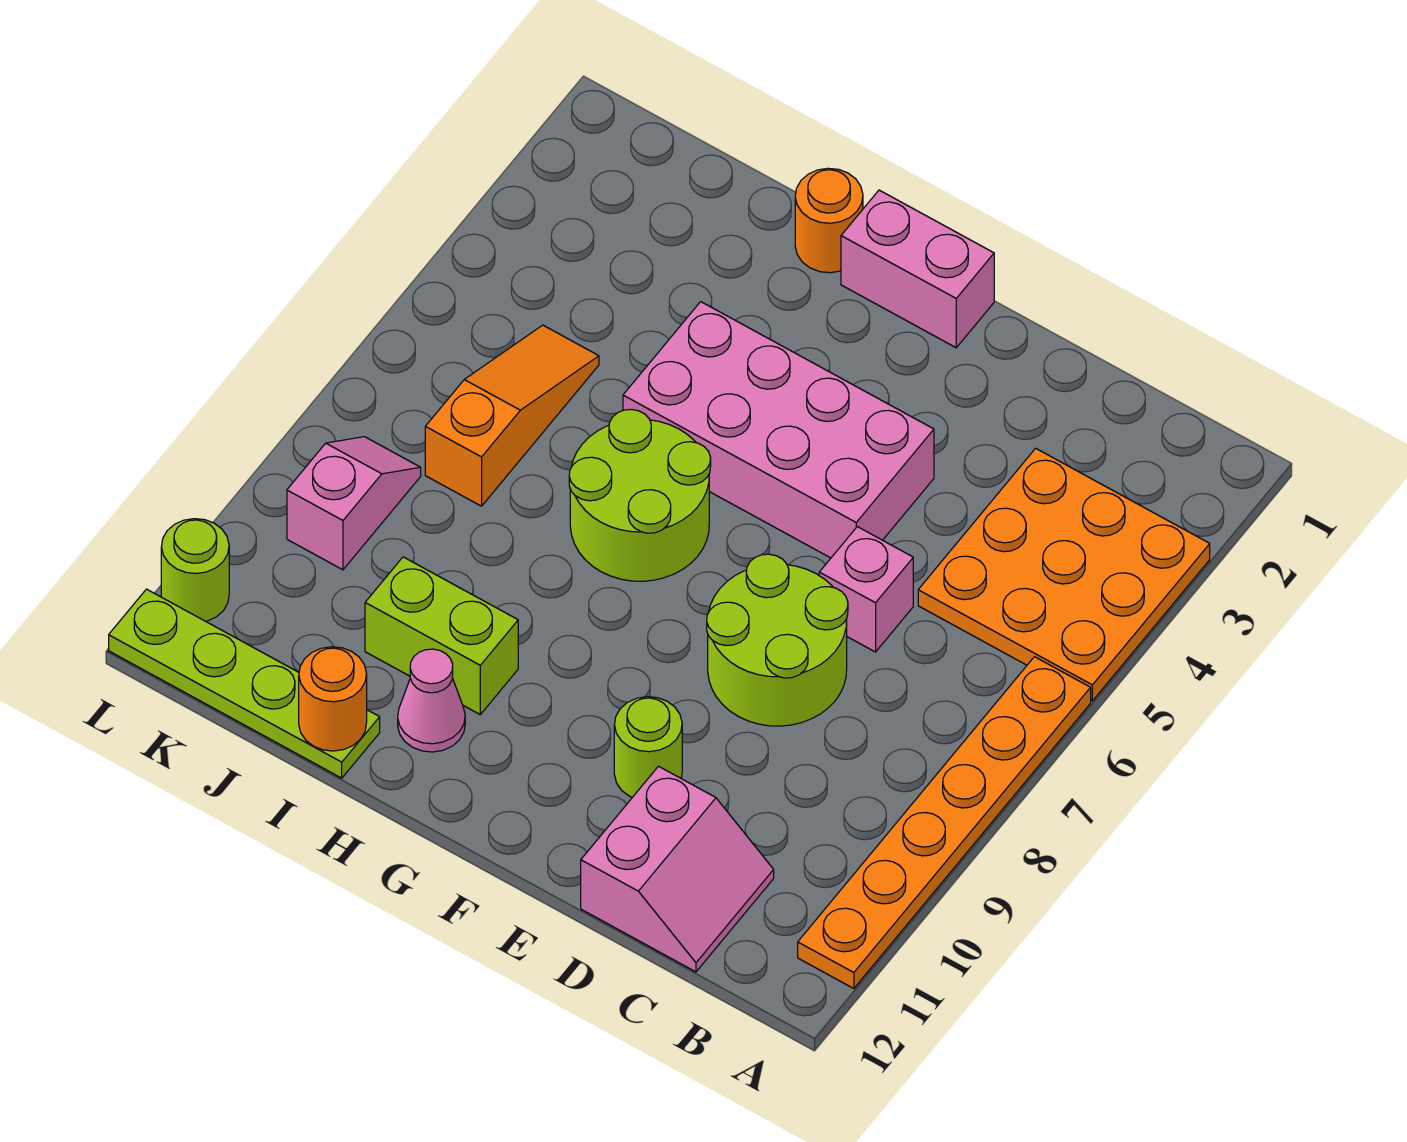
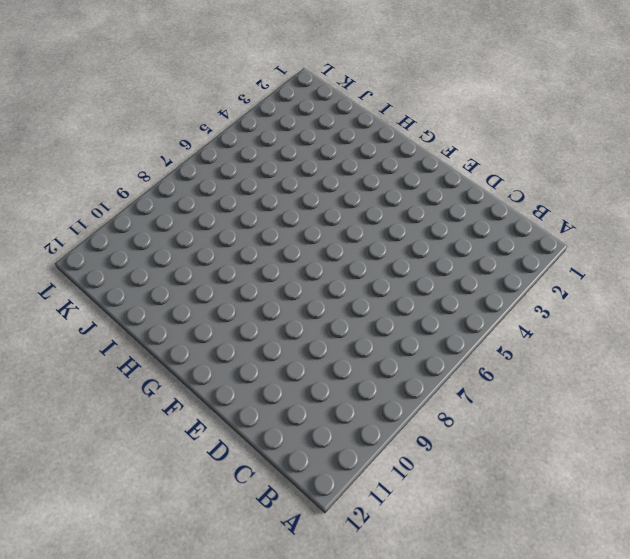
none -> orange 3x3 plate [918,448,1210,701]
none -> orange 1x6 plate [798,657,1091,989]
none -> pink 2x2 slope [581,766,774,972]

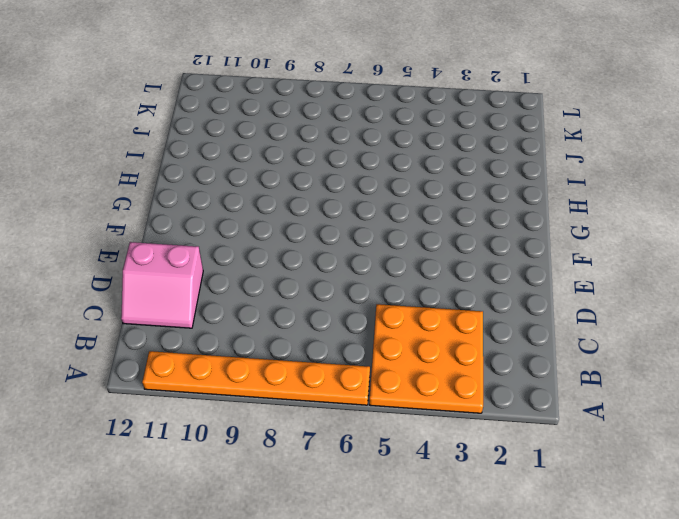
none -> pink 1x1 brick [819,527,913,652]
none -> lime 2x2 round brick [707,554,848,726]
none -> pink 2x4 brick [623,302,934,558]

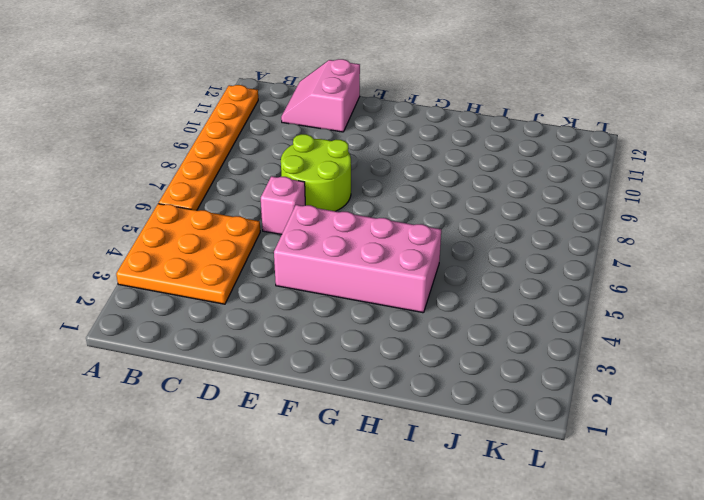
none -> lime 1x1 round brick [614,697,682,797]
none -> pink 1x2 brick [841,190,994,348]
none -> lime 2x2 round brick [569,409,711,581]

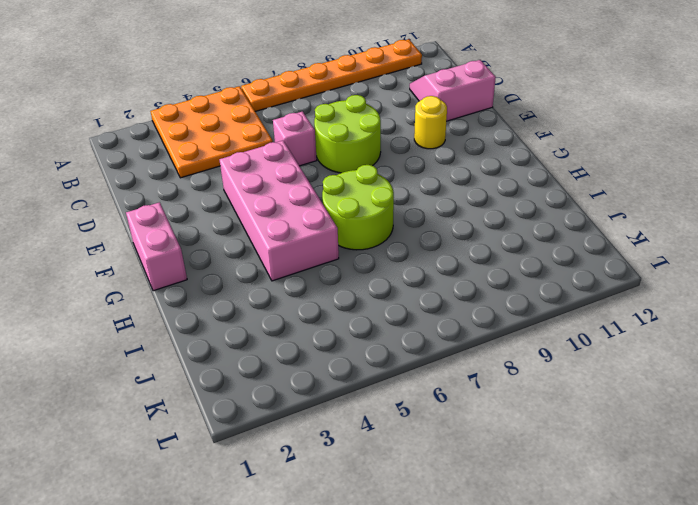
yellow 1x1 round brick [414,96,447,149] -> lime 1x1 round brick [614,697,682,797]
none -> orange 1x1 round brick [795,168,863,273]
none -> lime 1x2 brick [365,557,518,714]
none -> pink 1x1 cone [398,649,465,752]

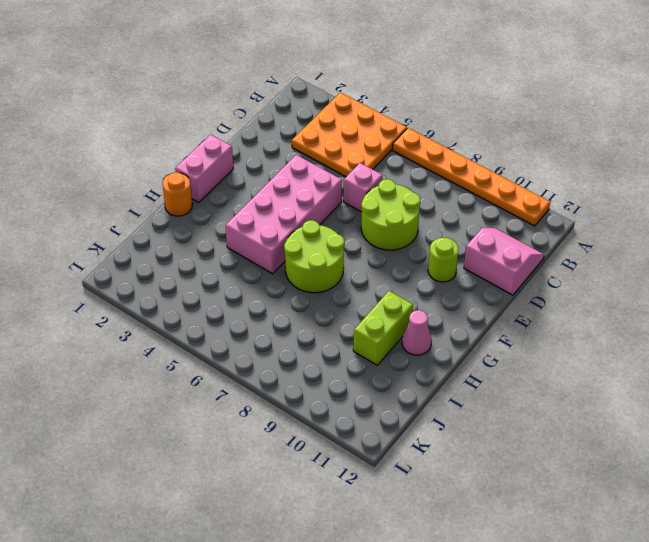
none -> lime 1x4 plate [109,589,380,778]
none -> orange 1x3 slope [425,325,599,506]
none -> pink 1x2 slope [287,437,421,570]

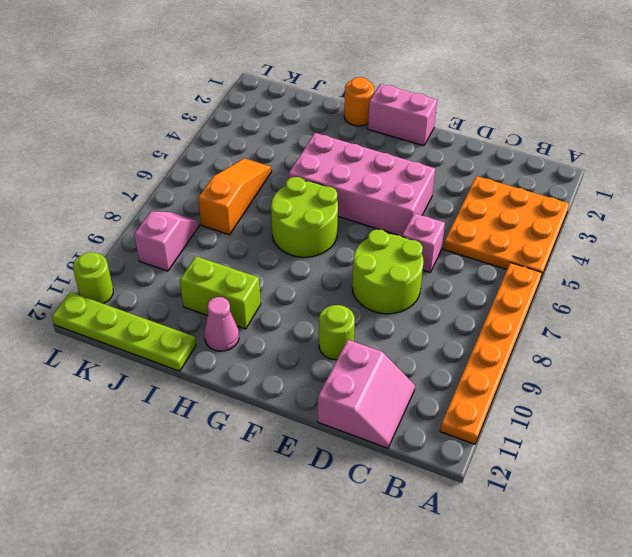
none -> orange 1x1 round brick [299,647,367,751]

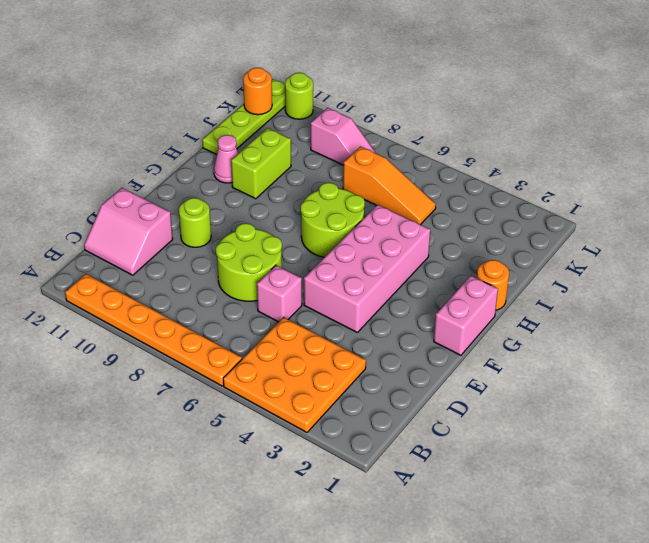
orange 1x1 round brick [243,68,272,115] -> orange 1x1 round brick moved to [299,647,367,751]

